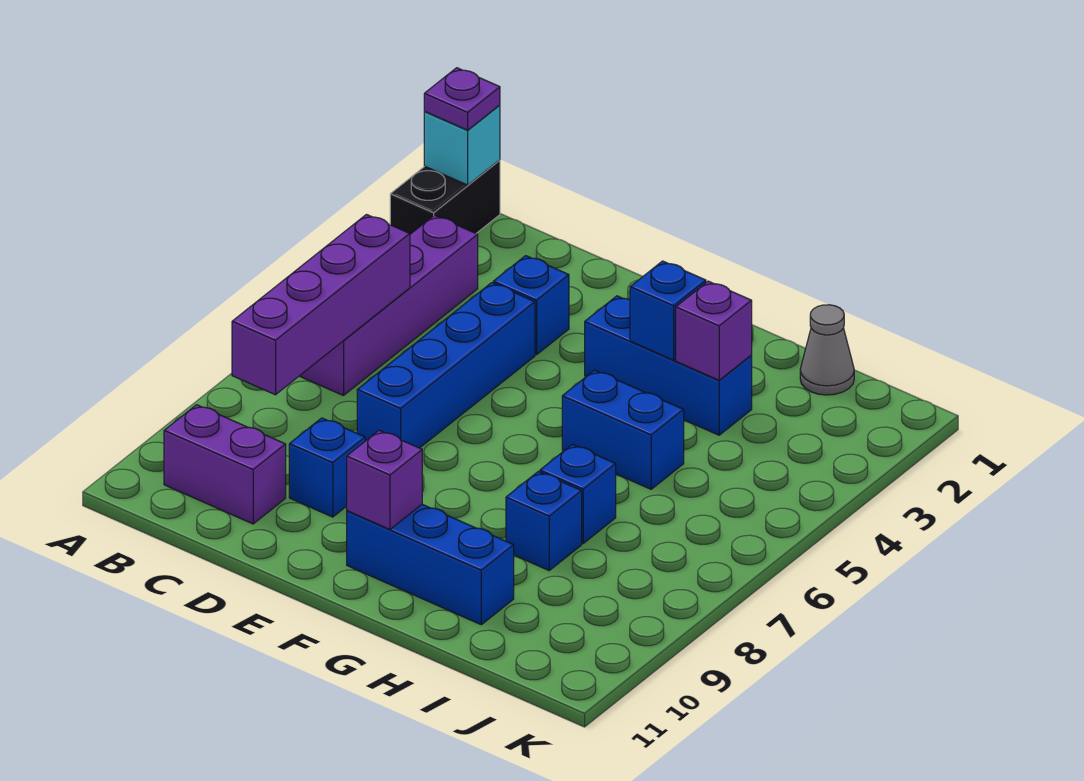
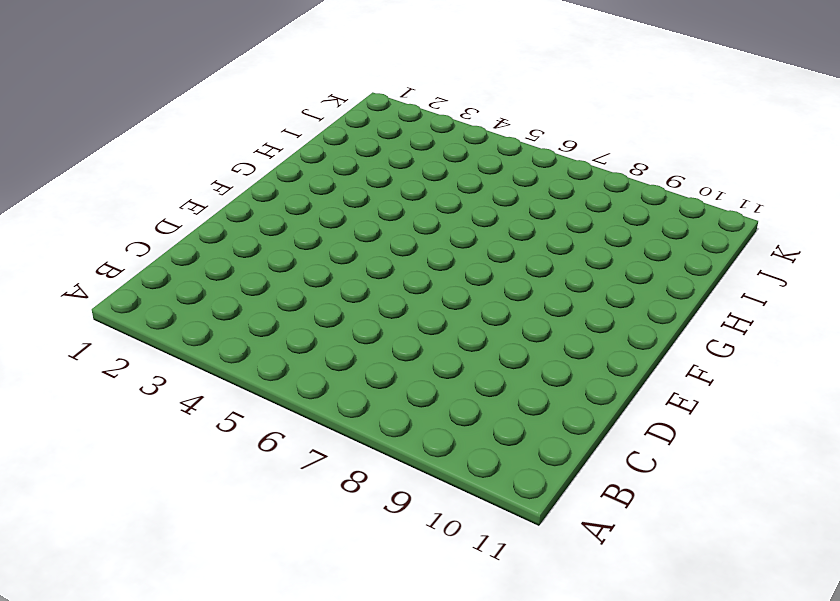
none -> black 1x2 brick [390,160,500,234]
none -> purple 1x4 brick [300,215,478,396]
none -> purple 1x2 brick [164,405,286,524]

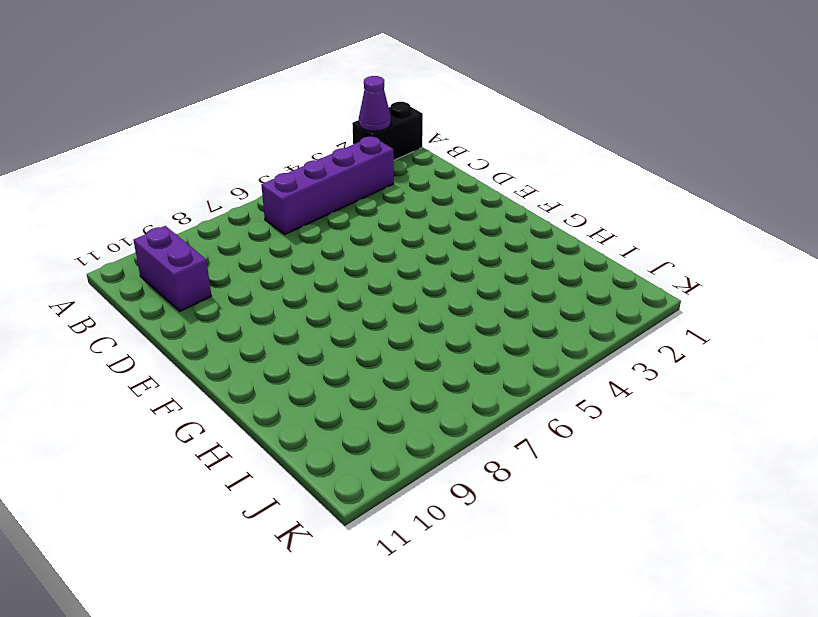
purple 1x1 cone [359,76,391,131] -> none
none -> blue 1x1 brick [493,256,569,355]
none -> blue 1x4 brick [357,283,535,448]
none -> blue 1x1 brick [289,418,365,517]

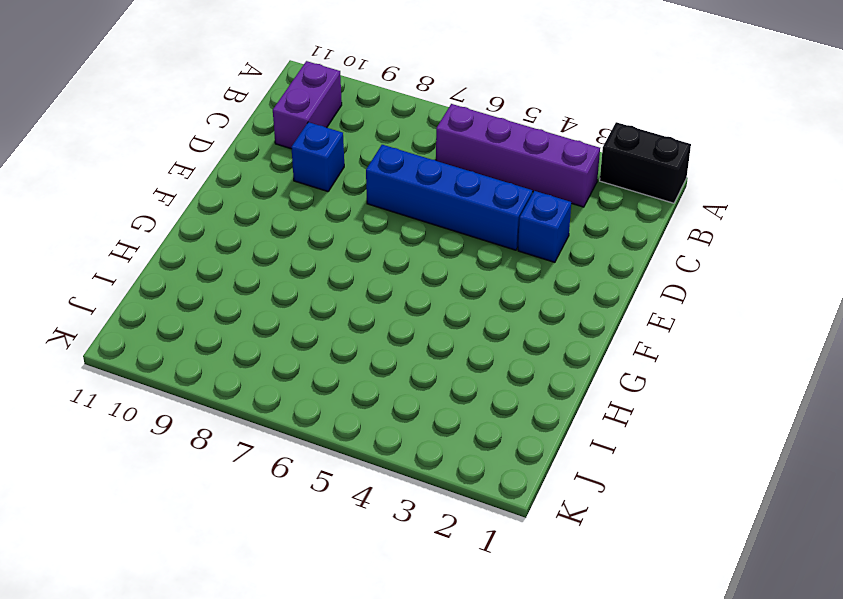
none -> blue 1x3 brick [585,296,752,435]
none -> blue 1x3 brick [347,504,514,625]
none -> blue 1x2 brick [562,370,684,489]

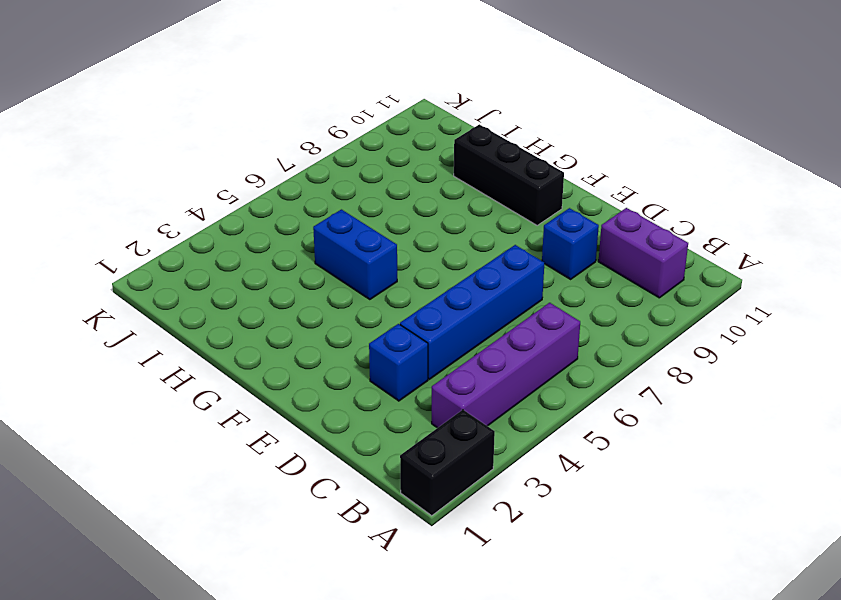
black 1x3 brick [454,124,564,225] -> blue 1x3 brick [347,504,514,625]
none -> blue 1x3 brick [585,296,752,435]
none -> blue 1x1 brick [540,444,616,543]
none -> blue 1x1 brick [506,471,582,570]

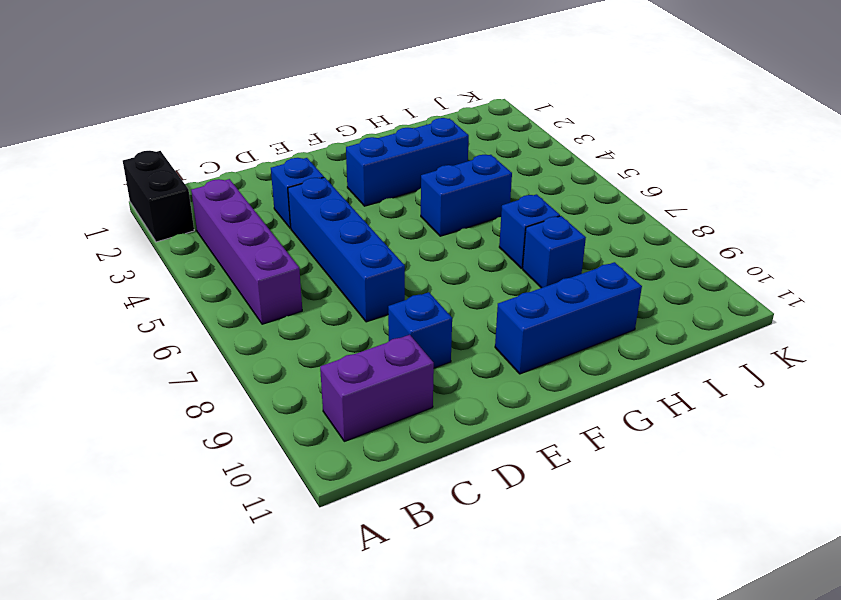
none -> grey 1x1 cone [800,305,854,395]
none -> cyan 1x1 brick [424,105,500,185]
none -> purple 1x4 brick [232,215,410,395]

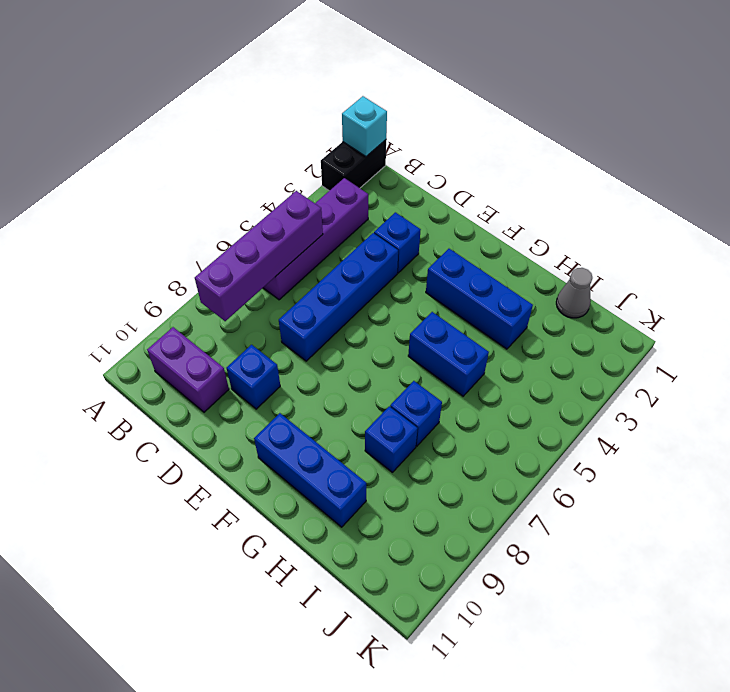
none -> purple 1x1 brick [347,430,422,529]
none -> blue 1x1 brick [630,261,706,360]
none -> purple 1x1 brick [676,281,752,380]

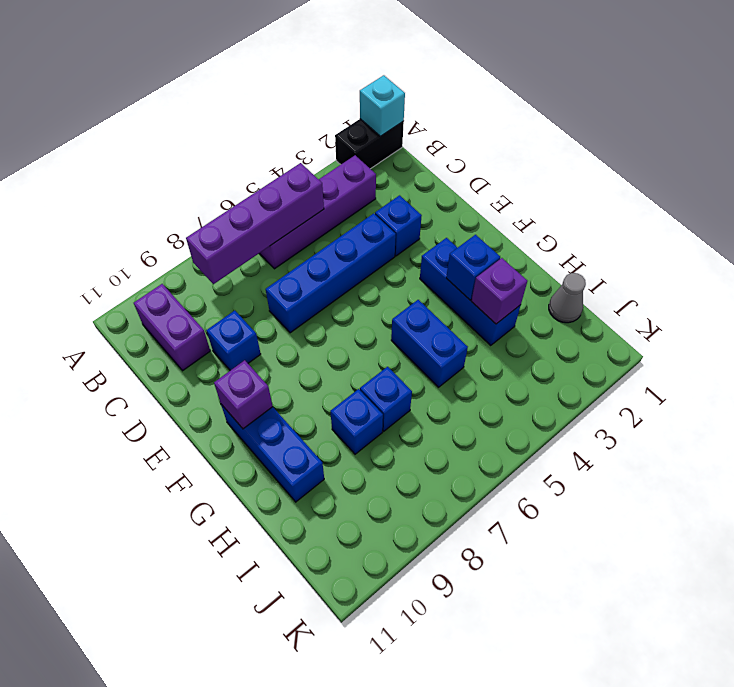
none -> purple 1x1 plate [424,68,500,130]

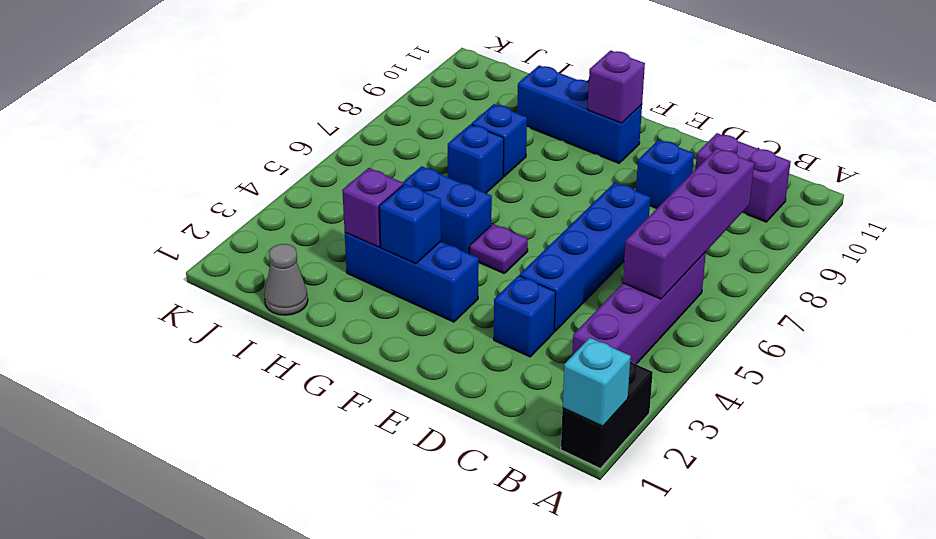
purple 1x1 plate [470,224,528,273] -> purple 1x1 plate moved to [424,68,500,130]

